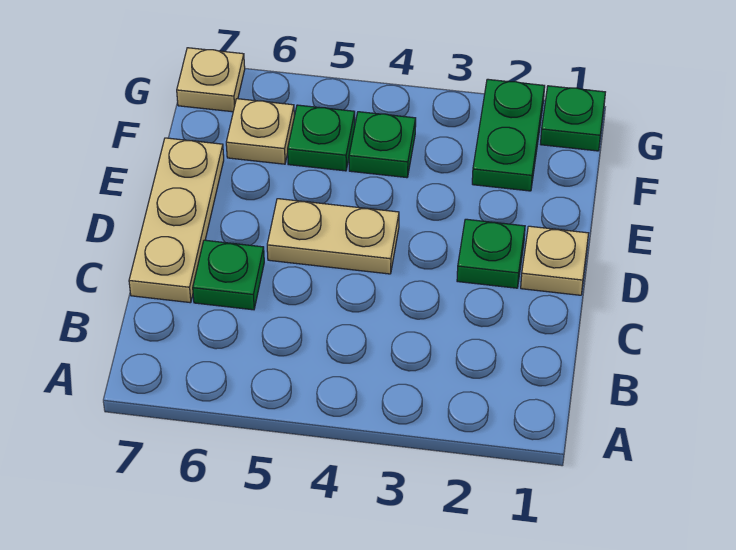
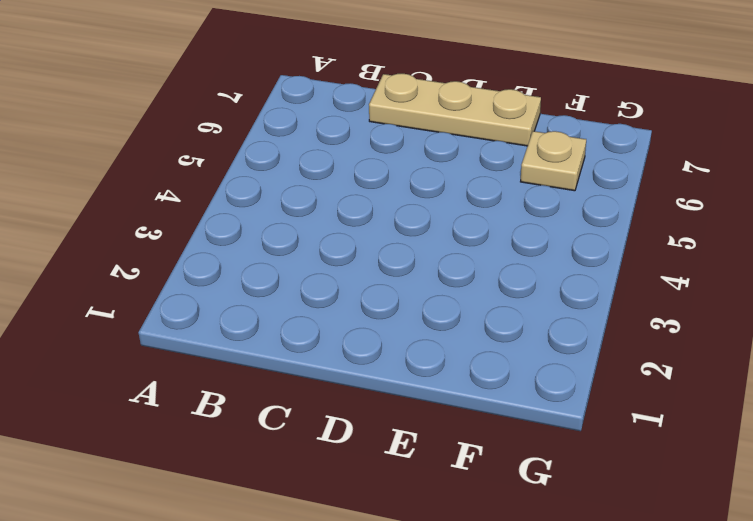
none -> green 1x1 plate [193,240,264,310]
none -> tan 1x1 plate [521,226,589,295]

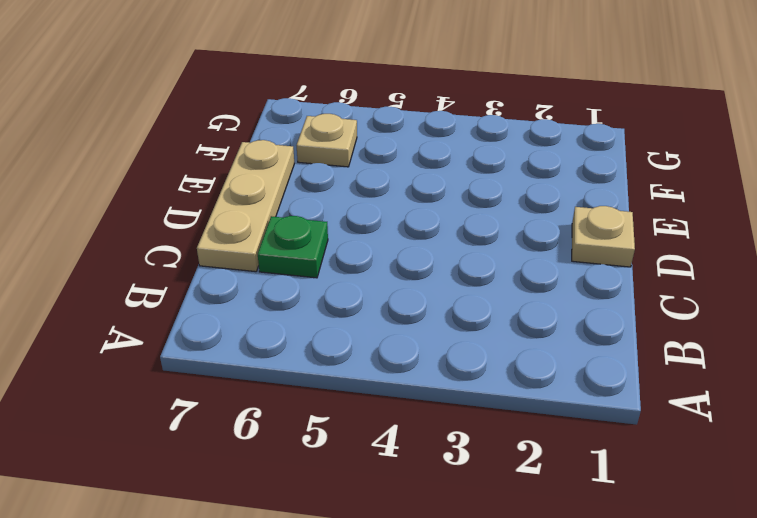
none -> green 1x1 plate [457,219,525,288]
none -> tan 1x2 plate [267,199,399,274]

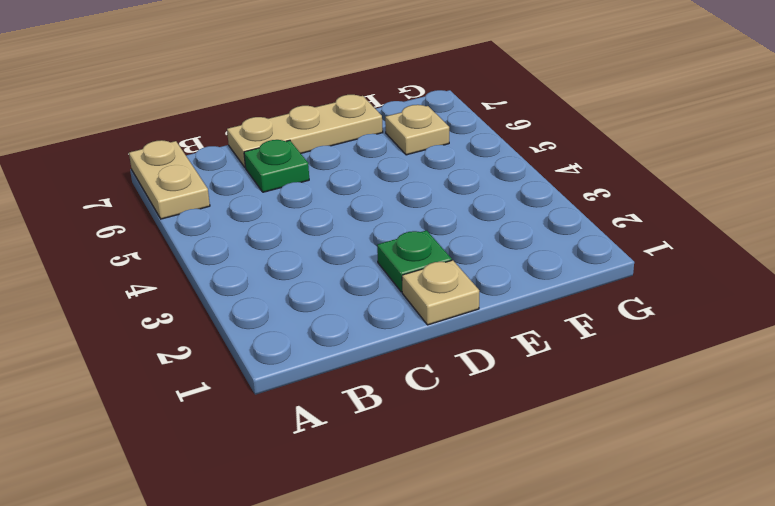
tan 1x2 plate [129,140,210,219] -> tan 1x2 plate moved to [267,199,399,274]
none -> green 1x2 plate [472,79,545,191]
none -> green 1x1 plate [349,112,416,178]

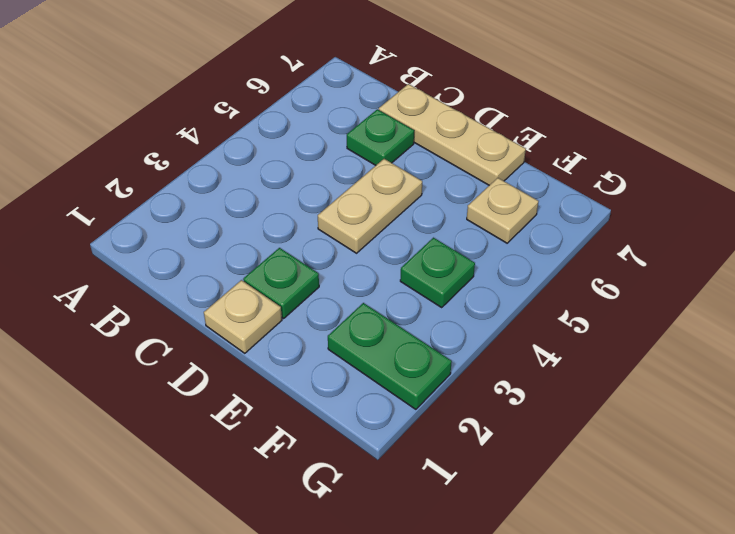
none -> green 1x1 plate [288,105,355,171]
none -> green 1x1 plate [541,86,605,151]

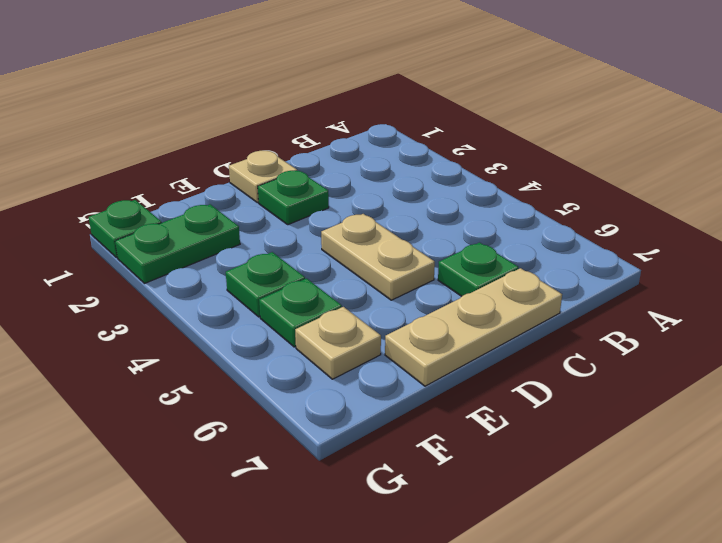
none -> tan 1x1 plate [177,48,245,112]

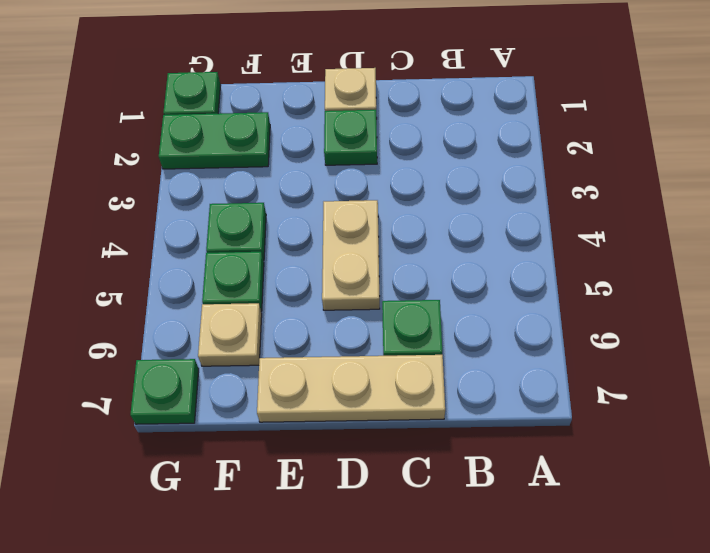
green 1x1 plate [130,359,199,424] -> tan 1x1 plate [177,48,245,112]

